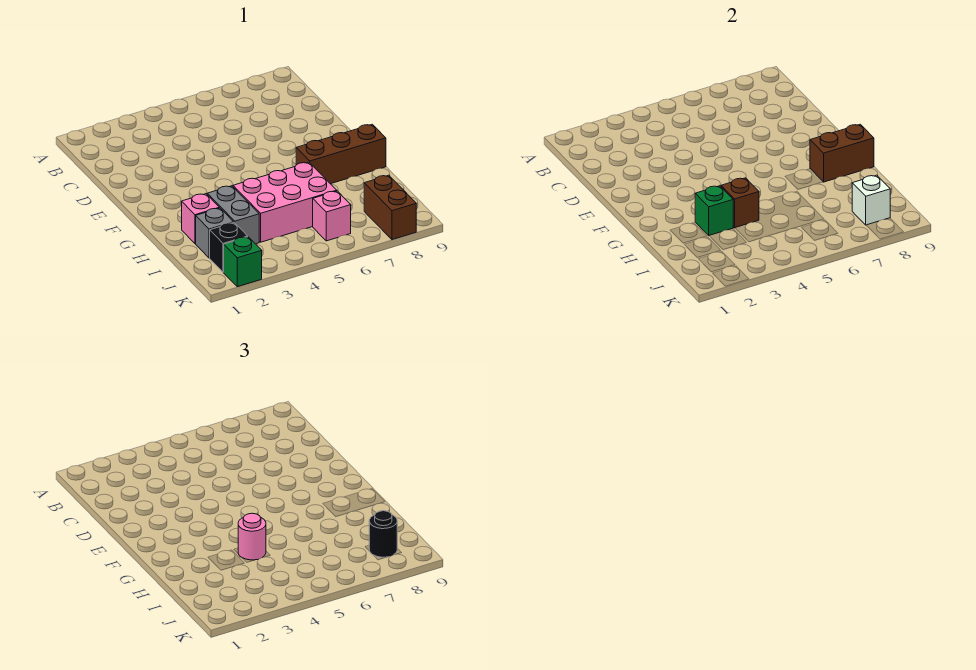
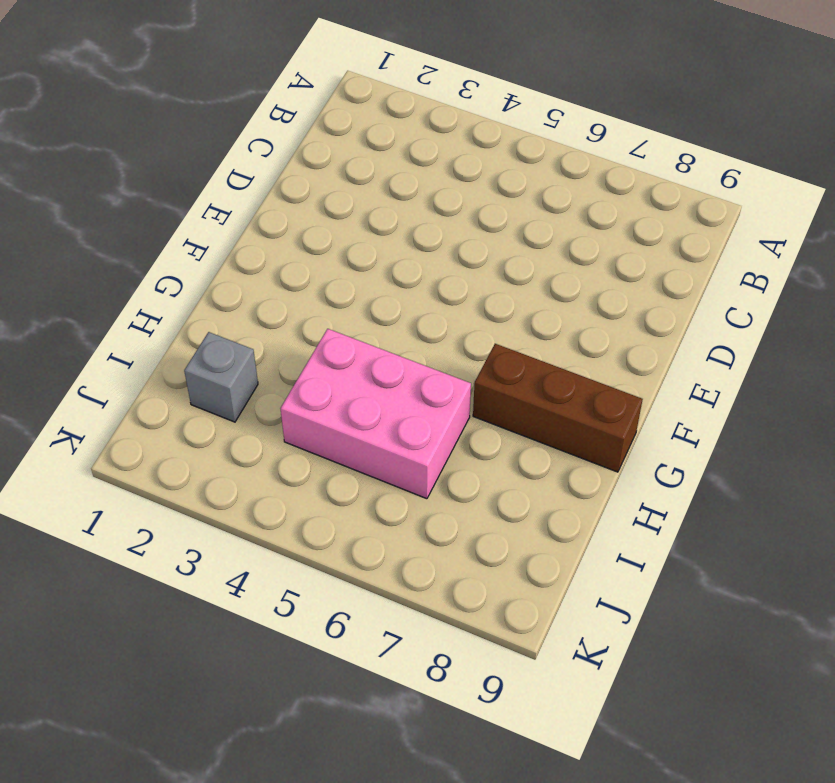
none -> pink 1x1 brick [182,194,219,244]
none -> grey 1x2 brick [207,186,259,244]
none -> black 1x1 brick [210,223,248,272]

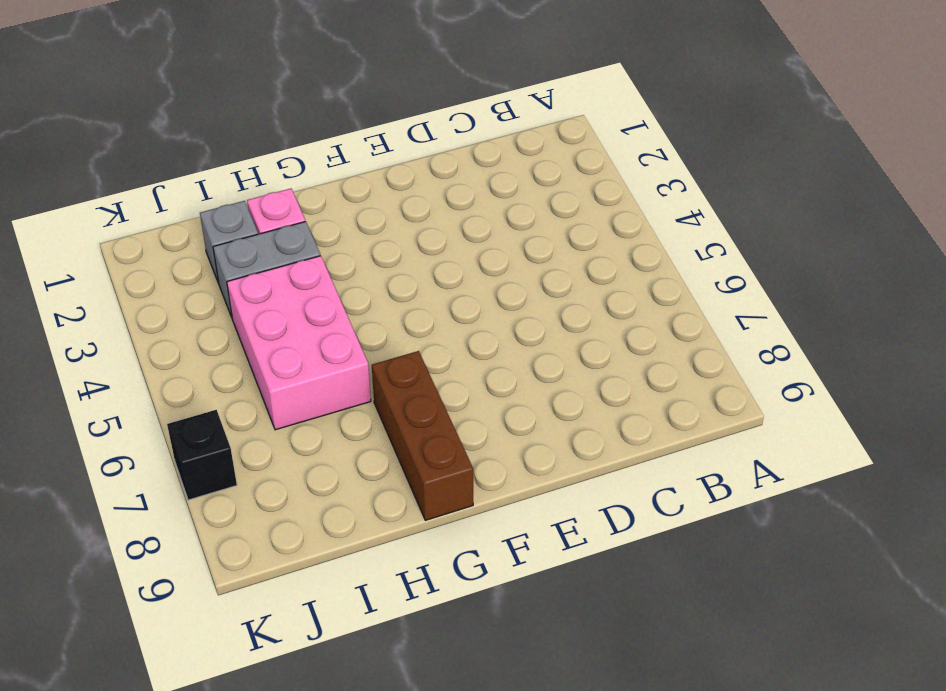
black 1x1 brick [167,410,237,500] -> black 1x1 brick moved to [210,223,248,272]
none -> pink 1x1 brick [313,191,351,241]
none -> brown 1x2 brick [364,175,416,240]
none -> green 1x1 brick [224,237,262,287]

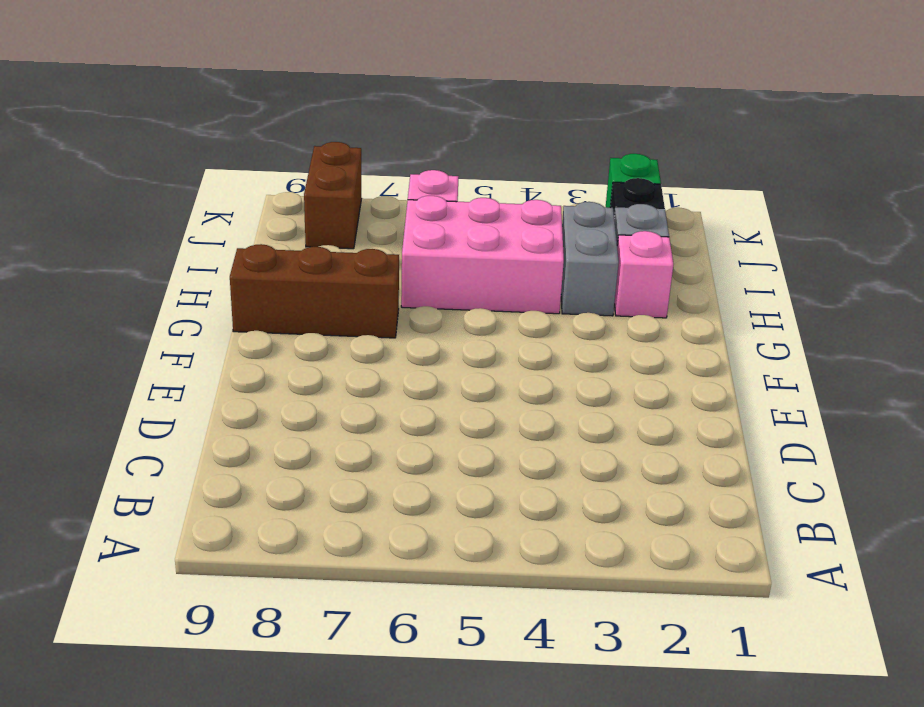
none -> brown 1x2 brick [810,124,874,182]
none -> green 1x1 brick [695,186,733,236]
none -> brown 1x1 brick [721,178,759,228]

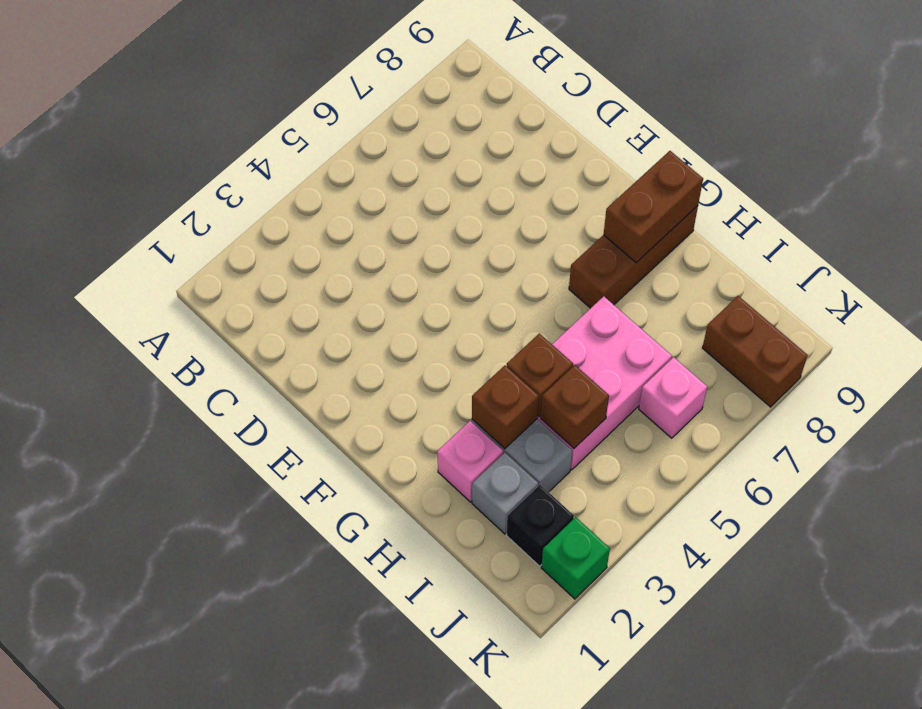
brown 1x1 brick [472,366,539,449] -> green 1x1 brick [695,186,733,236]
brown 1x1 brick [541,365,609,448] -> none
none -> white 1x1 brick [852,175,890,225]
none -> pink 1x1 round brick [238,513,266,560]
none -> black 1x1 round brick [369,511,397,557]

